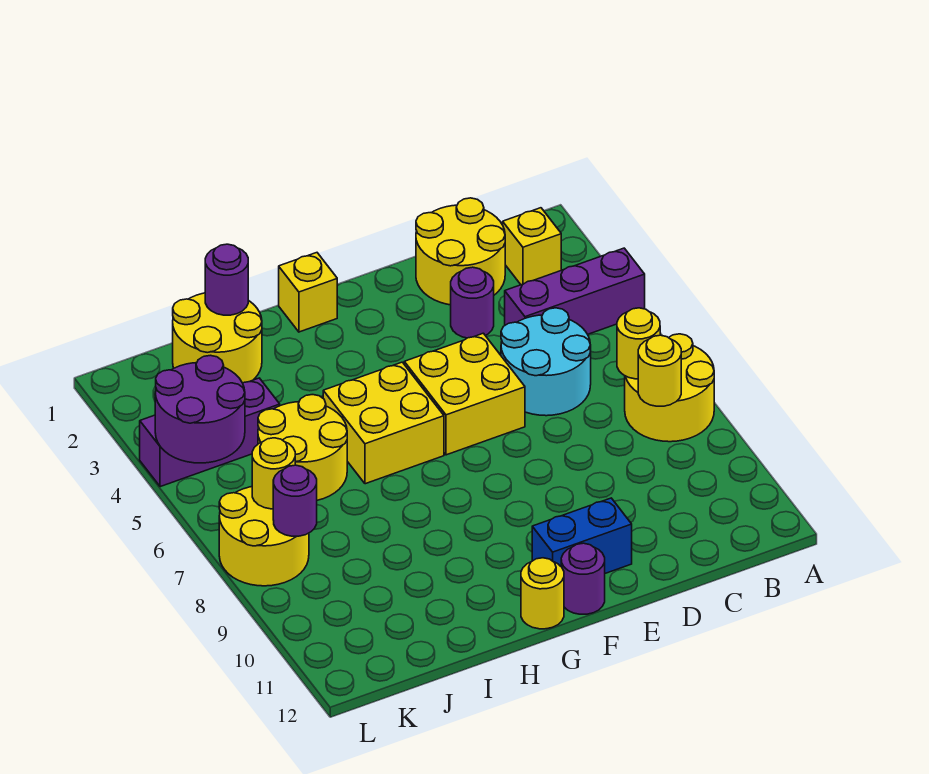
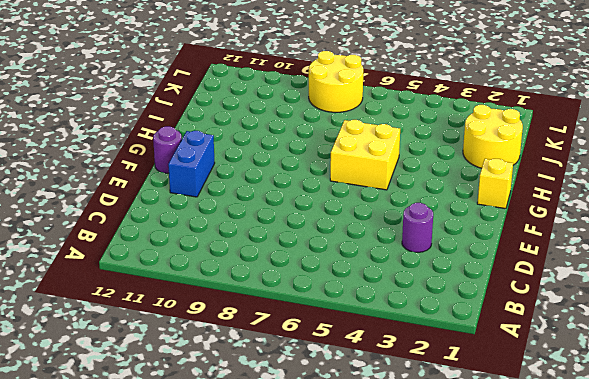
none -> purple 1x3 brick [505,248,645,334]
none -> yellow 2x2 round brick [625,334,714,442]
none -> yellow 1x1 brick [503,208,561,285]

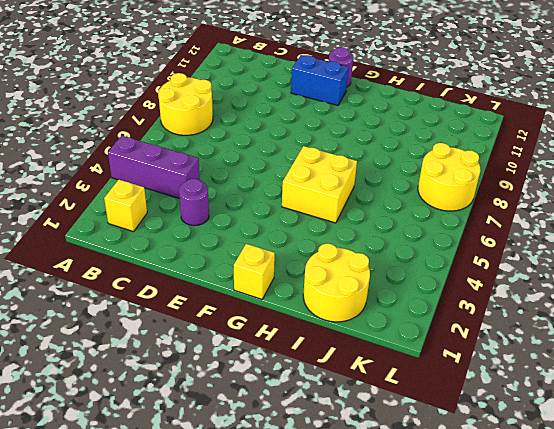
none -> yellow 2x2 round brick [416,198,505,305]
none -> cyan 2x2 round brick [501,308,591,416]
none -> yellow 2x2 brick [404,333,525,455]

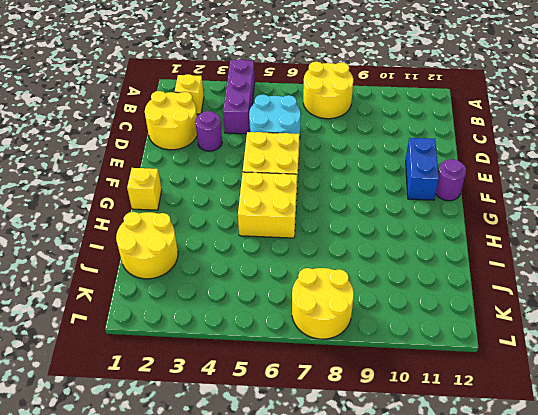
none -> yellow 1x1 round brick [521,558,564,629]
none -> yellow 2x2 round brick [258,395,347,500]
none -> purple 1x3 brick [140,378,280,487]

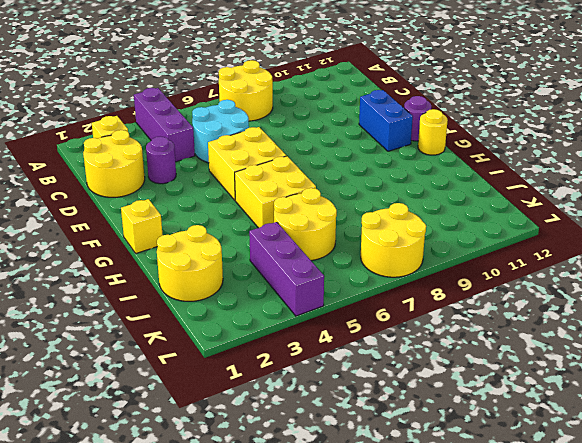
none -> yellow 1x1 round brick [617,308,660,379]
none -> yellow 1x1 round brick [638,335,681,406]
none -> purple 1x1 round brick [205,244,248,315]

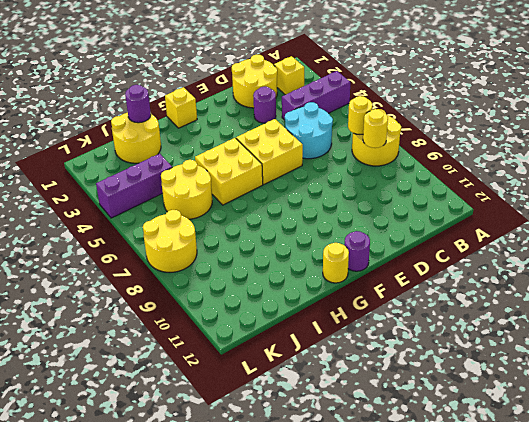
none -> blue 1x2 brick [532,498,632,573]
none -> purple 2x2 round brick [155,355,245,463]
none -> yellow 1x1 round brick [252,438,295,509]

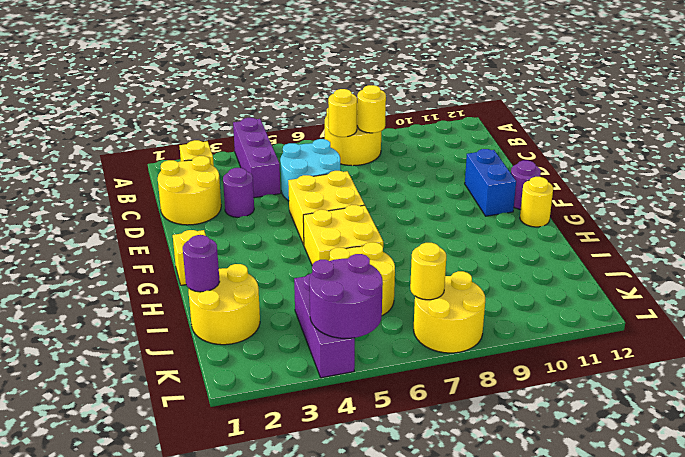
none -> purple 1x1 round brick [273,465,317,536]

